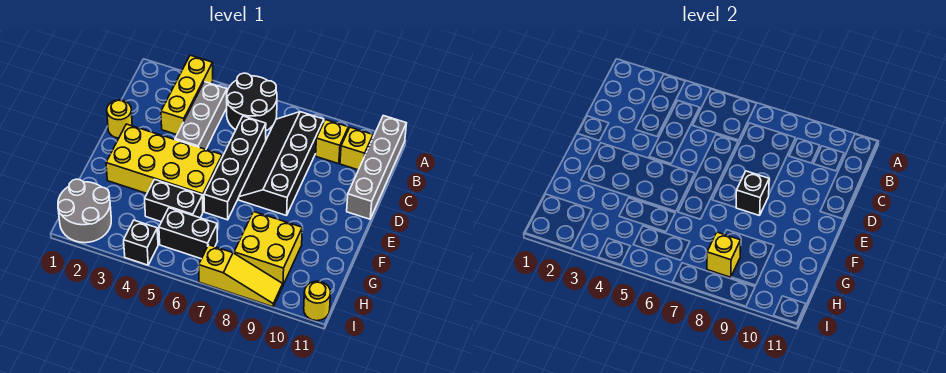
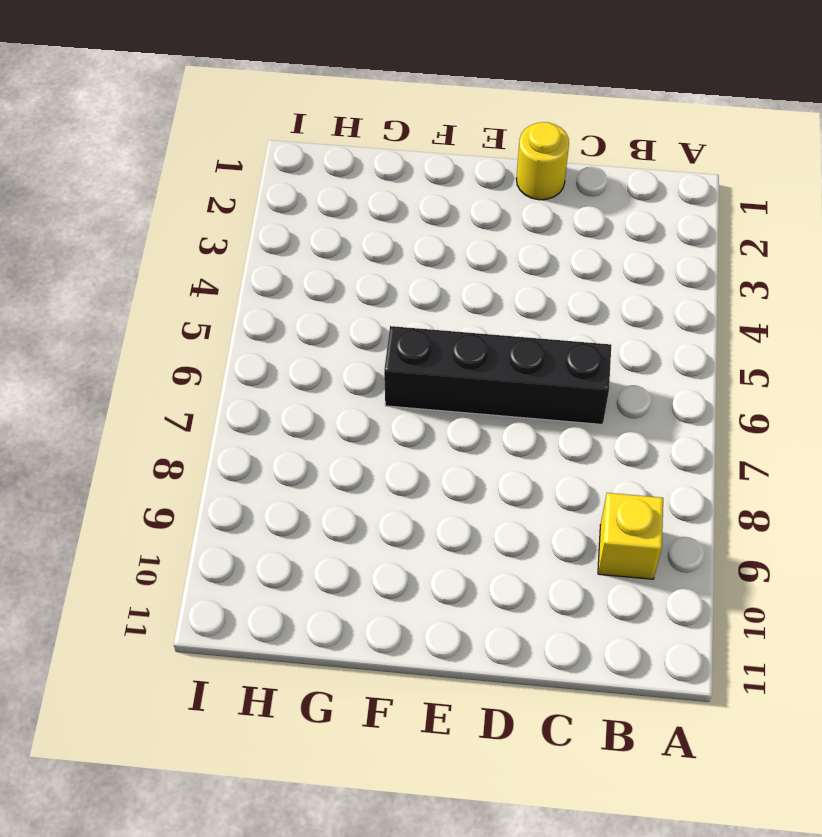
none -> yellow 1x3 brick [161,55,213,135]
none -> black 2x2 round brick [227,73,277,131]
none -> grey 1x4 brick [347,116,406,219]

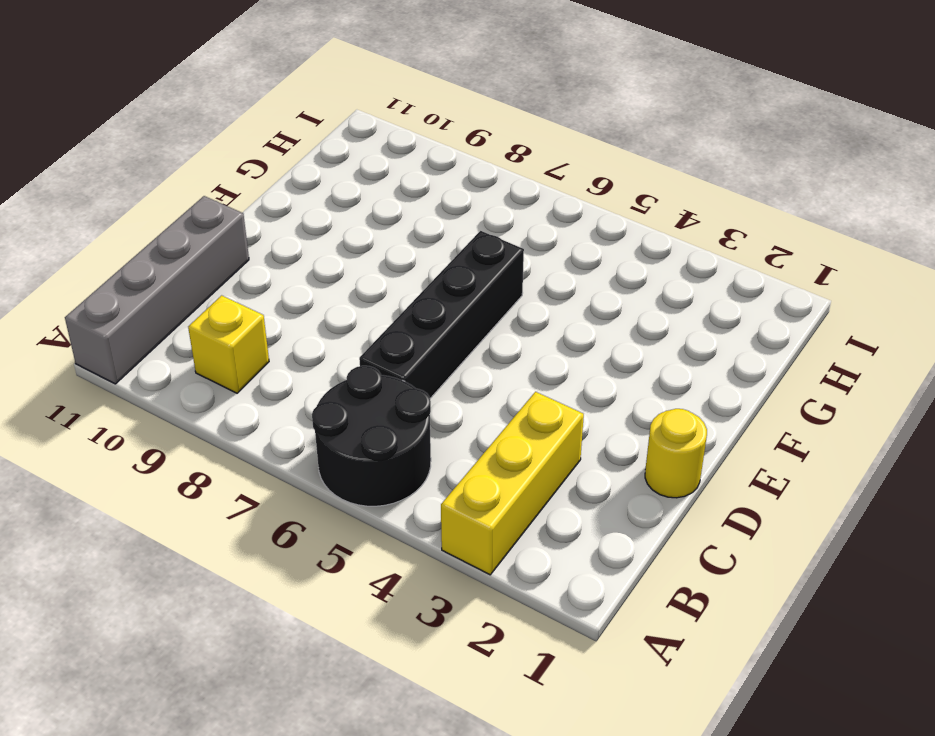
none -> grey 1x3 brick [175,82,227,149]
none -> black 2x4 slope [239,112,324,216]
none -> yellow 1x1 brick [340,127,373,170]

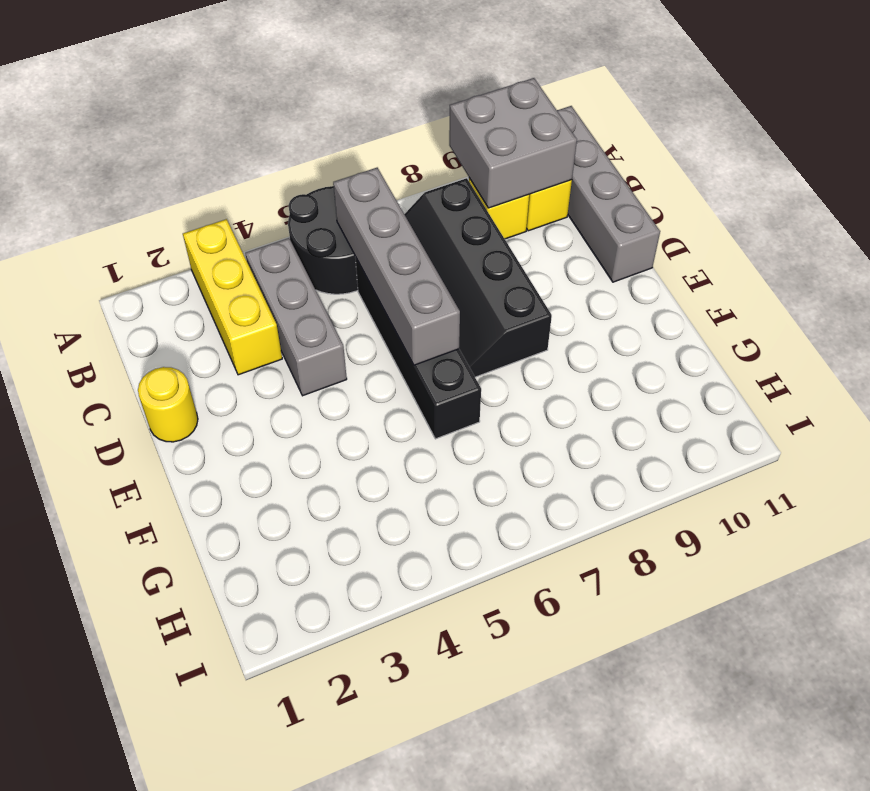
grey 2x2 brick [449,78,577,208] -> none
grey 1x4 brick [333,168,460,365] -> none
none -> yellow 2x4 brick [106,124,222,211]
none -> black 1x2 brick [145,179,203,222]
none -> yellow 2x2 brick [234,211,302,285]

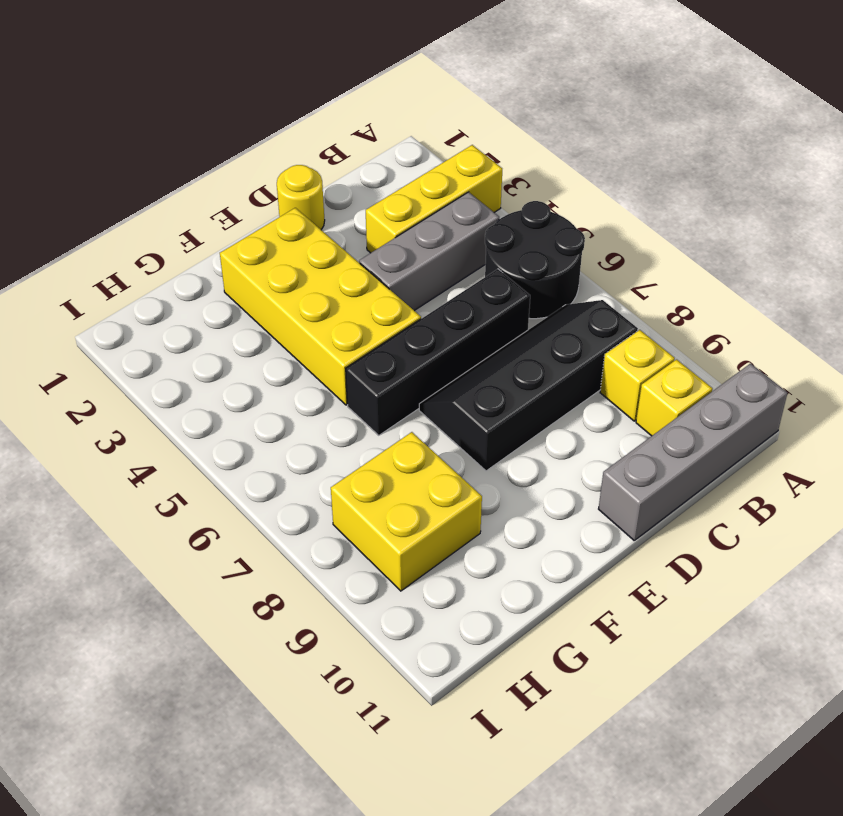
none -> black 1x2 brick [145,179,203,222]
none -> grey 2x2 round brick [58,179,111,243]
none -> black 1x2 brick [159,208,217,259]

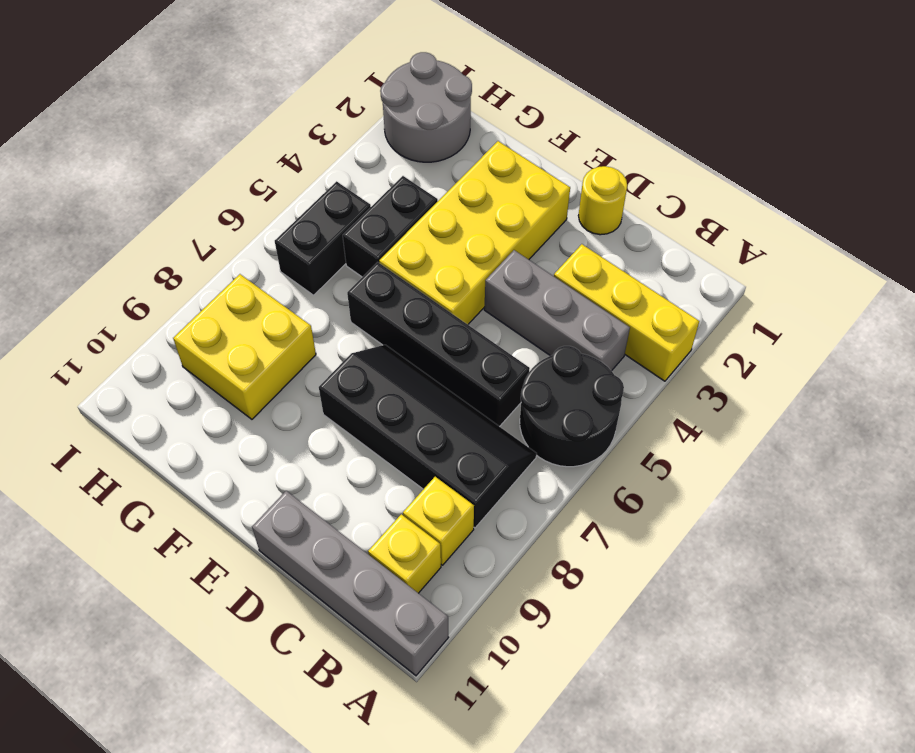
none -> black 1x1 brick [124,220,158,265]
none -> yellow 1x3 slope [199,245,283,307]
none -> yellow 1x1 round brick [304,281,331,321]

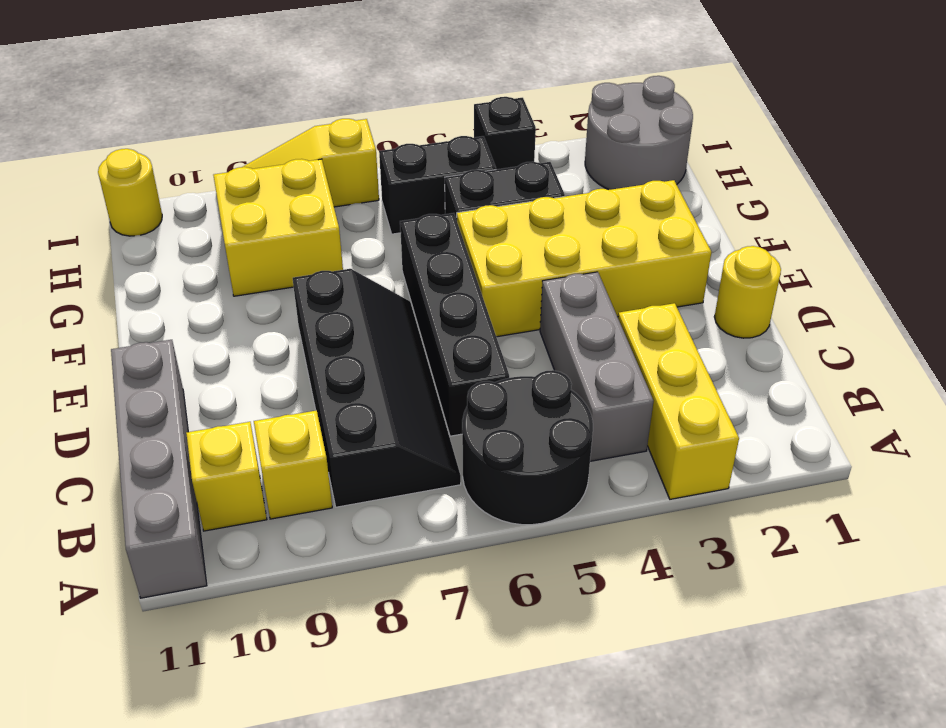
none -> black 1x1 brick [736,171,769,216]
none -> yellow 1x1 brick [707,232,740,277]

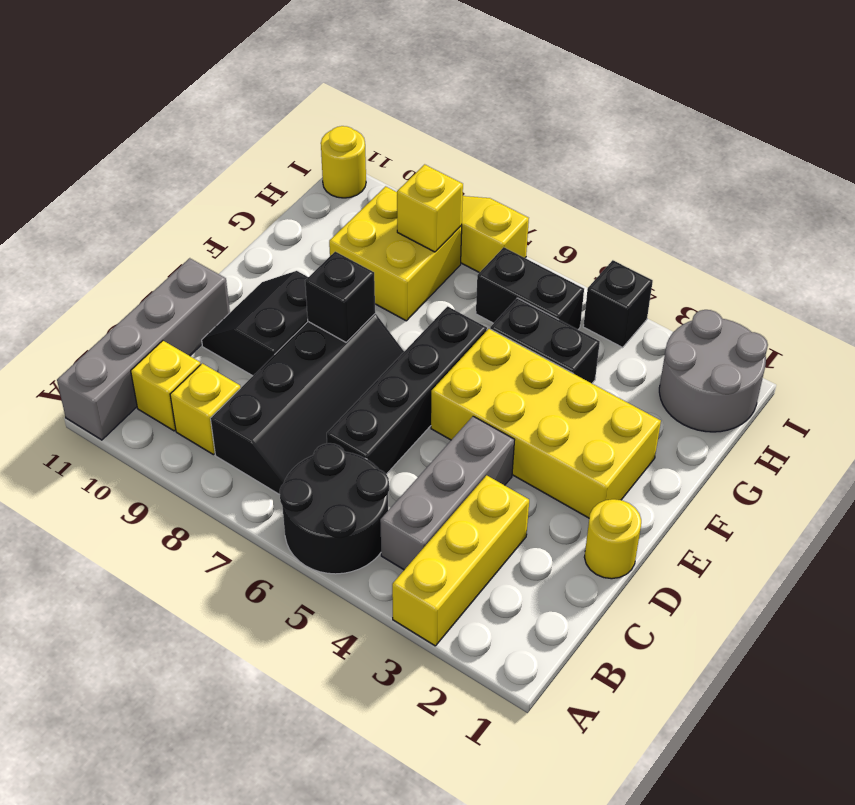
black 2x2 slope [202,271,308,376] -> none

